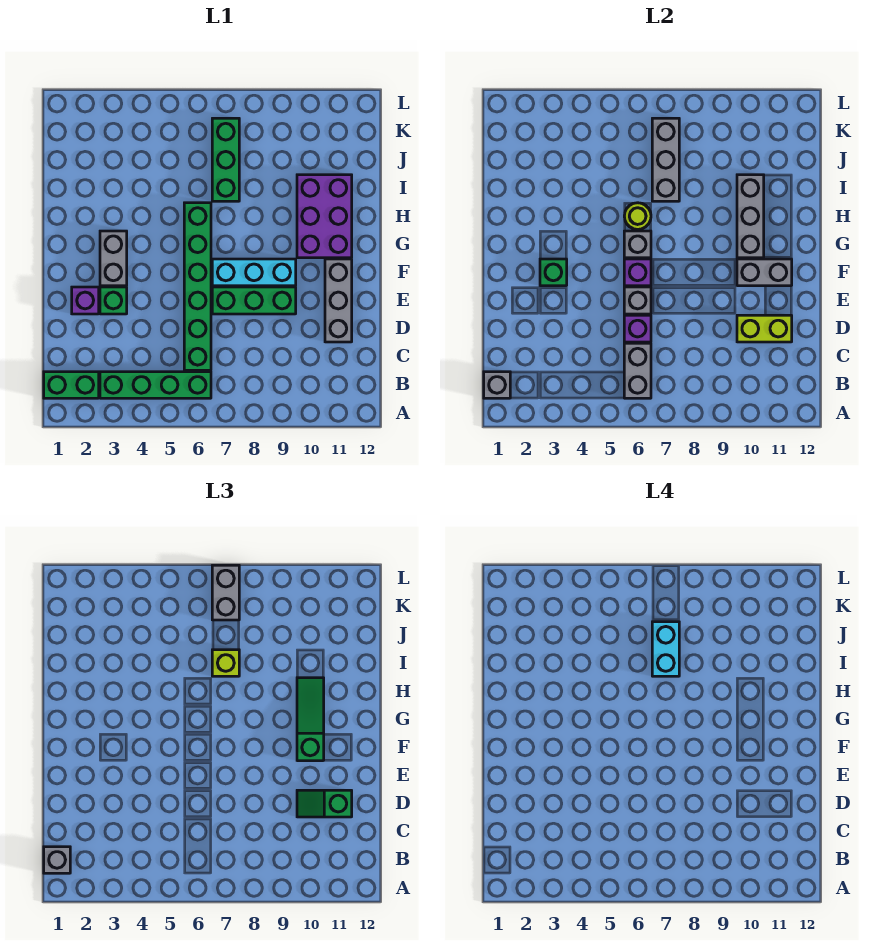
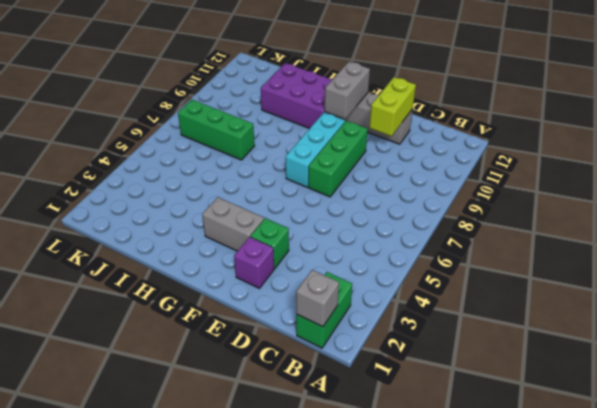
none -> green 1x4 brick [100,372,211,398]
none -> green 1x6 brick [184,203,211,370]
none -> grey 1x2 brick [624,343,651,398]

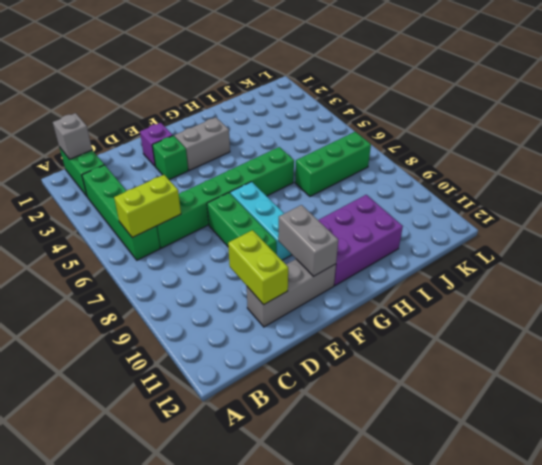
lime 1x2 brick [114,175,181,238] -> grey 1x2 brick [624,343,651,398]
none -> purple 1x1 brick [624,315,651,342]
none -> grey 1x1 brick [624,287,651,314]
none -> green 1x1 brick [540,259,567,286]

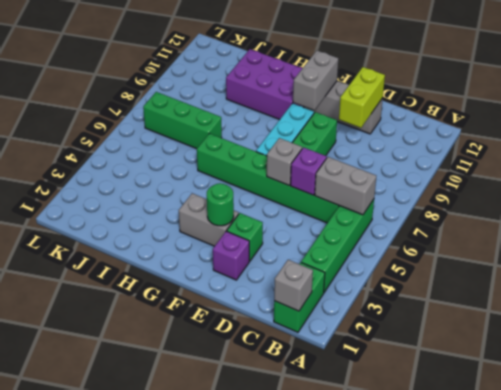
green 1x1 round brick [207,183,234,226] -> green 1x1 brick [540,259,567,286]
none -> purple 1x1 brick [624,259,651,286]
none -> grey 1x1 brick [624,231,651,258]
none -> grey 1x3 brick [737,175,764,258]

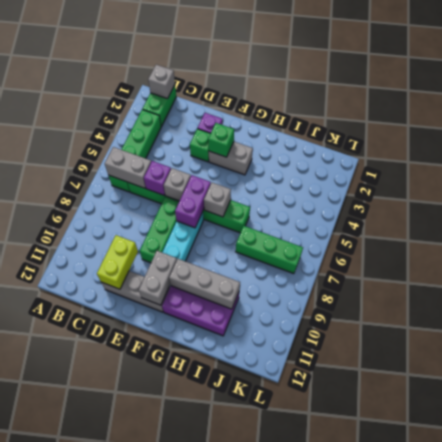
purple 1x2 brick [175,175,211,228] -> purple 1x1 brick [624,259,651,286]
none -> lime 1x1 round brick [624,203,651,230]
none -> grey 1x3 brick [652,118,679,201]
none -> grey 1x1 brick [44,847,70,873]

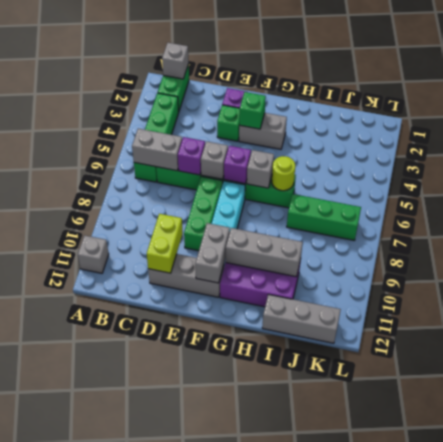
grey 1x1 brick [78,235,109,273] -> grey 1x1 brick moved to [44,847,70,873]
grey 1x3 brick [262,294,341,343] -> grey 1x3 brick moved to [652,118,679,201]
none -> green 1x2 slope [297,790,352,817]
none -> green 1x3 slope [297,678,324,761]
none -> lime 1x1 brick [212,650,239,676]

